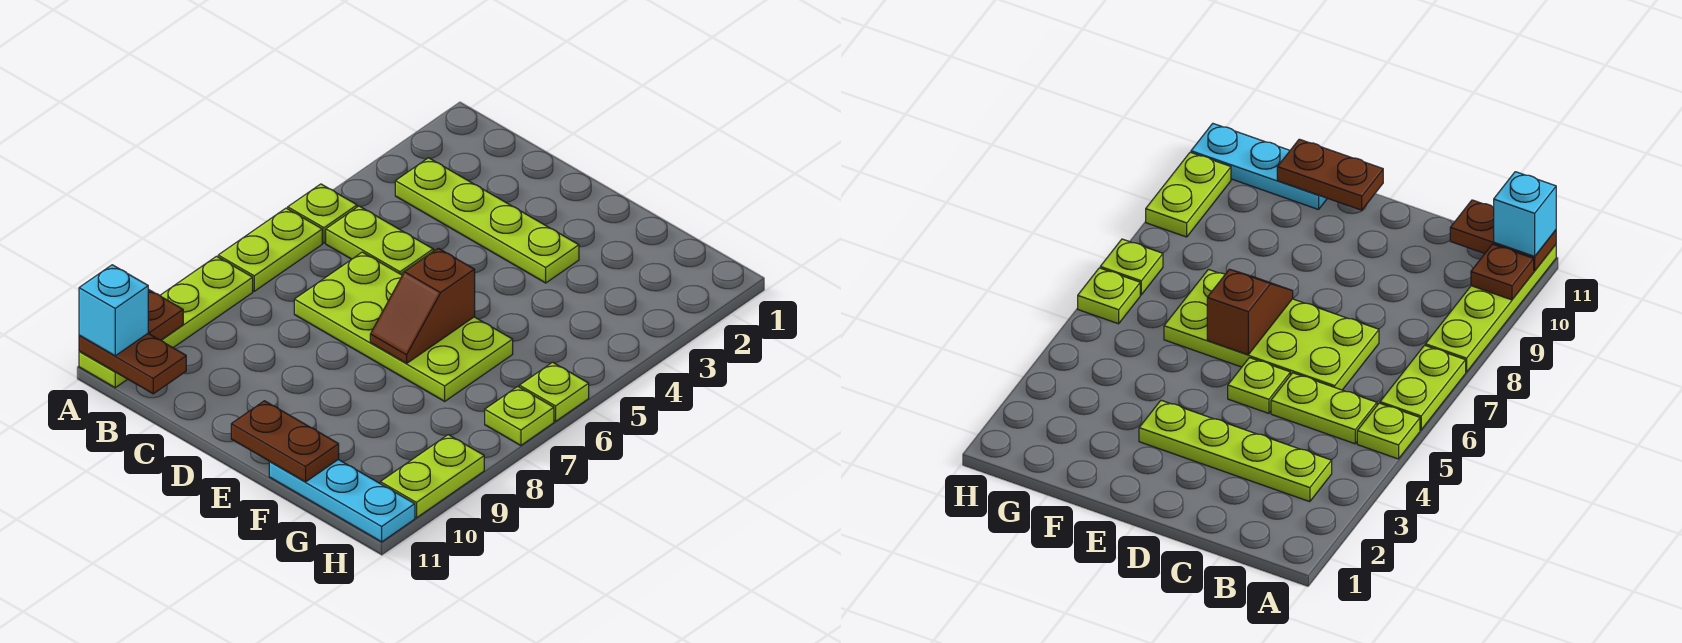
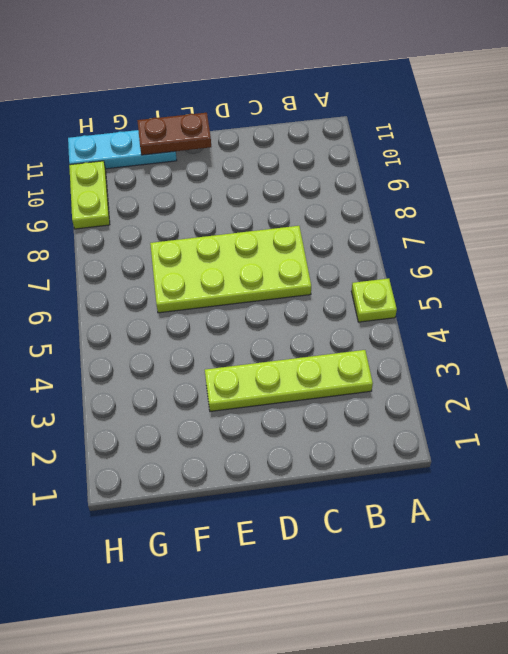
none -> lime 1x2 plate [218,208,322,291]
none -> lime 1x4 plate [79,256,253,388]
none -> lime 1x2 plate [326,206,433,275]

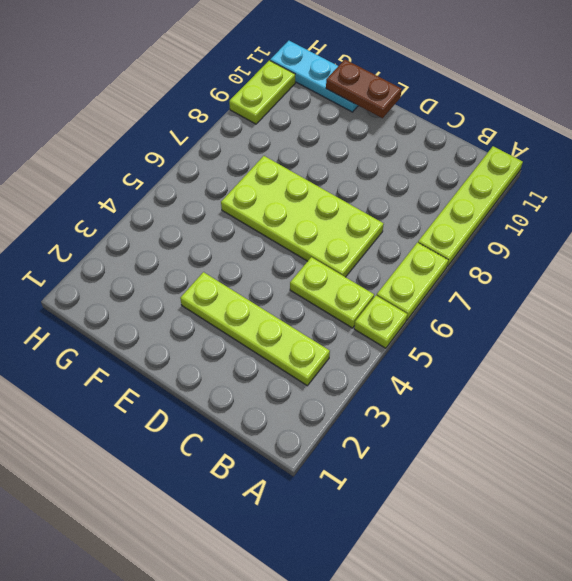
none -> lime 1x1 plate [1228,358,1290,413]
none -> lime 1x1 plate [519,362,589,421]
none -> lime 1x1 plate [485,386,554,445]

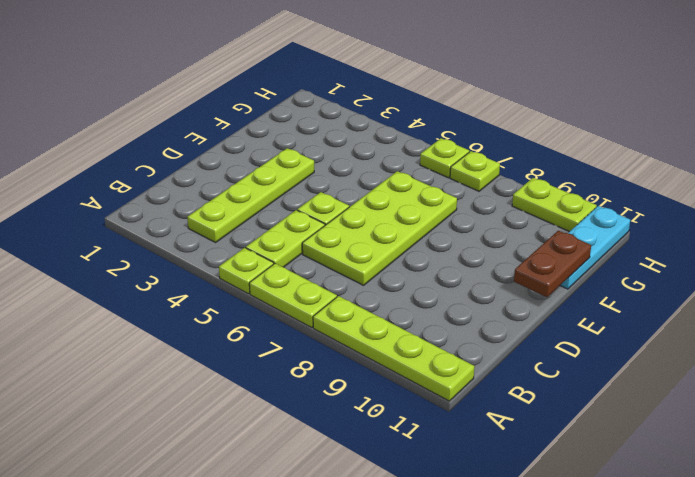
none -> brown 1x1 plate [148,289,183,340]
none -> brown 1x2 plate [79,334,186,394]
none -> brown 1x2 slope [370,248,475,363]

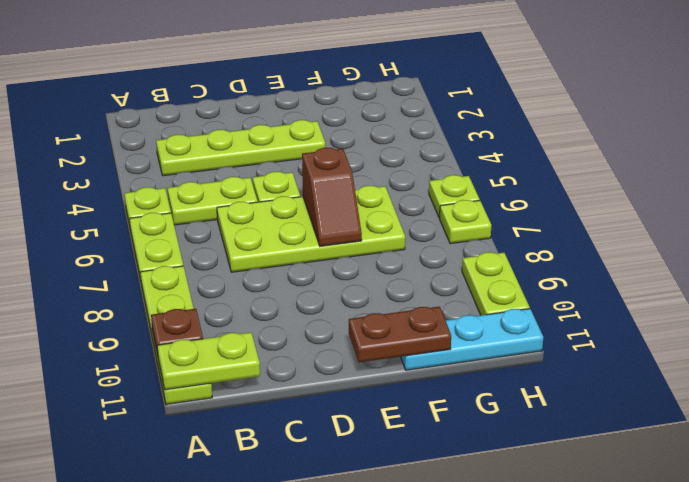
lime 1x2 plate [157,332,260,390] -> brown 1x2 plate [79,334,186,394]
none -> cyan 1x1 brick [79,265,148,356]

